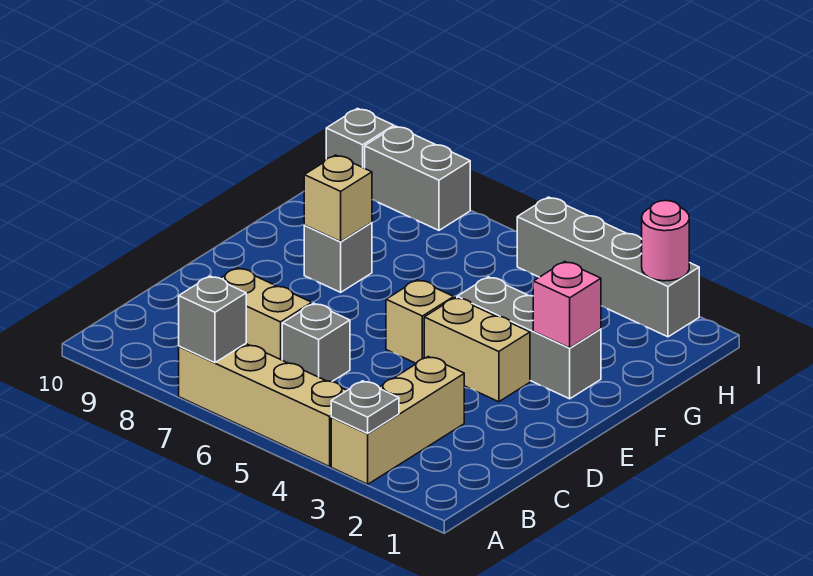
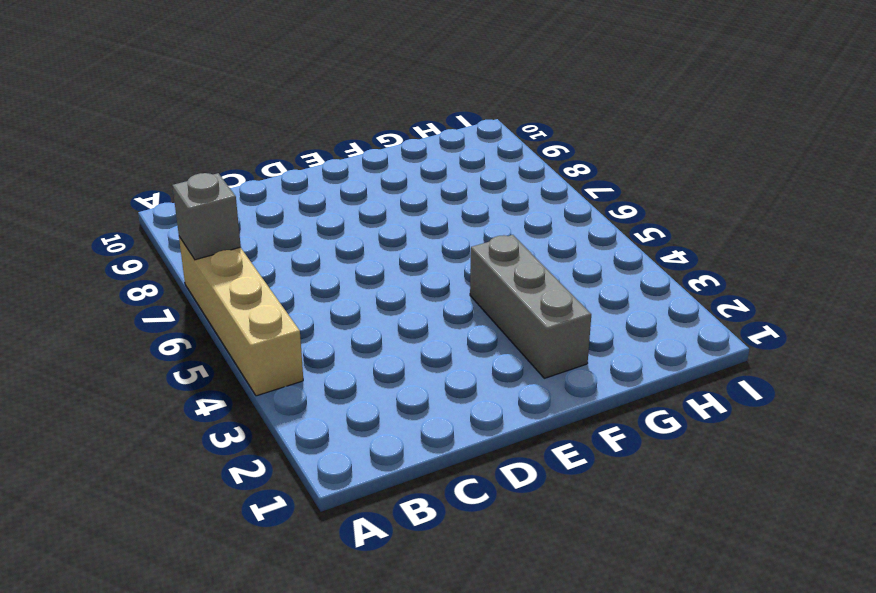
none -> tan 1x3 brick [331,357,464,484]
none -> grey 1x1 brick [282,303,350,382]
none -> tan 1x2 brick [221,268,312,360]

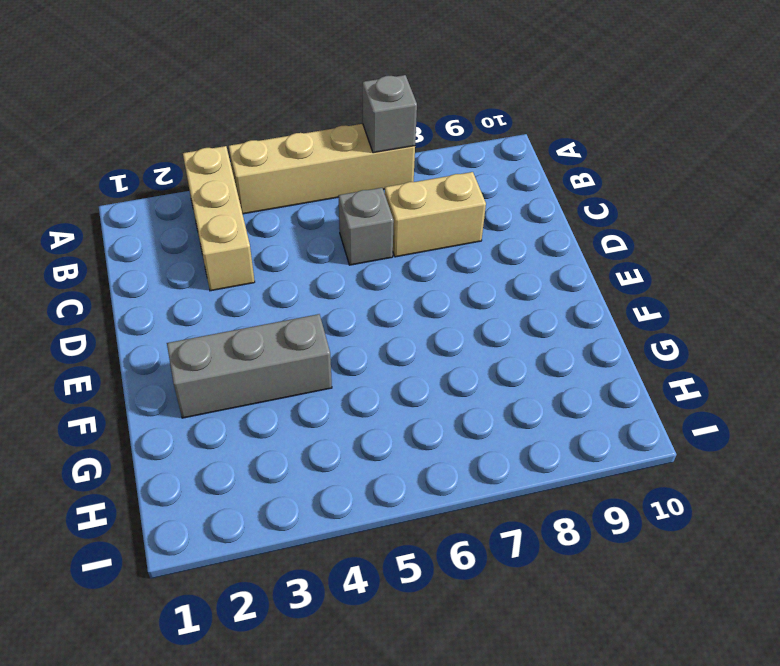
none -> tan 1x2 brick [424,298,530,402]
none -> tan 1x1 brick [386,280,454,363]
none -> grey 1x1 brick [304,223,372,292]

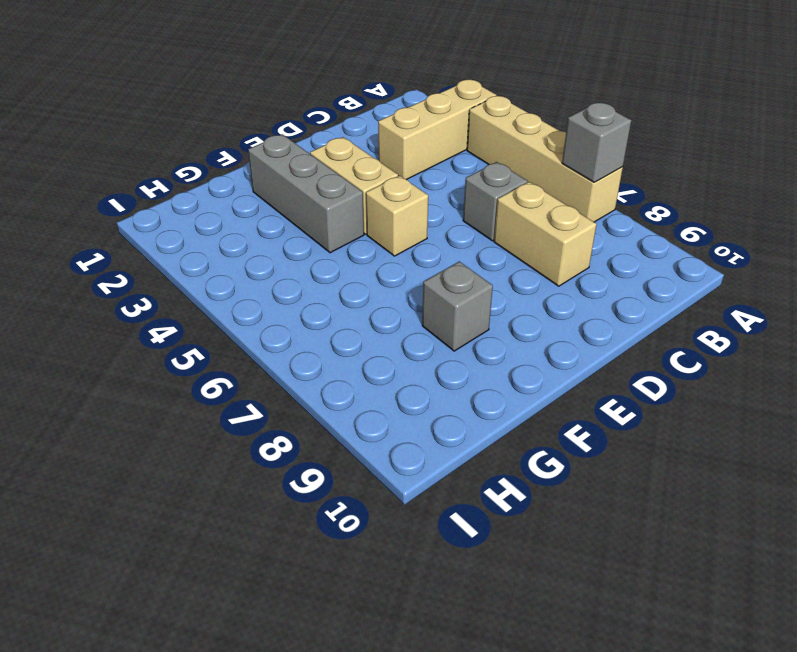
none -> grey 1x4 brick [517,197,699,337]
none -> grey 1x2 brick [365,126,470,230]
none -> grey 1x1 brick [326,109,394,168]

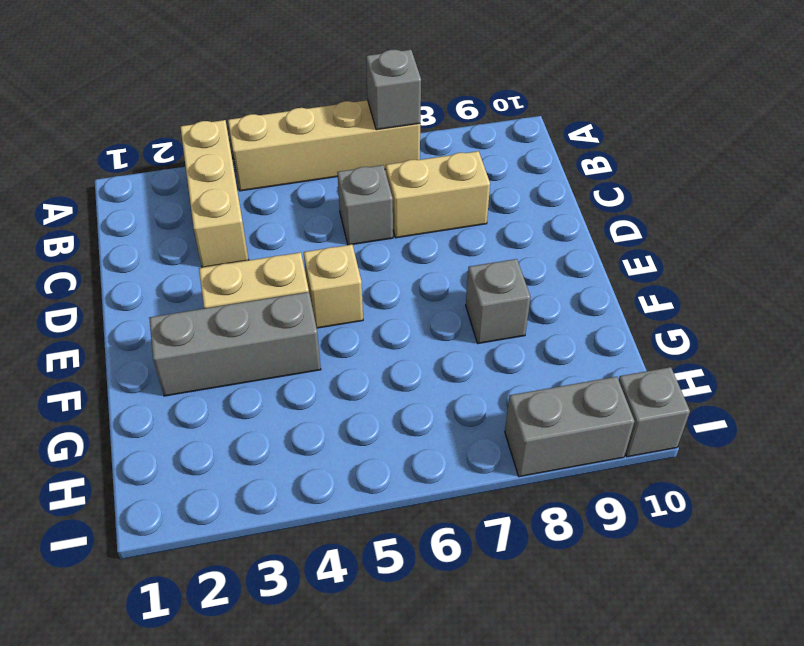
none -> grey 1x4 brick [517,197,699,337]
none -> grey 1x1 plate [331,381,399,433]
none -> pink 1x1 brick [533,261,601,348]

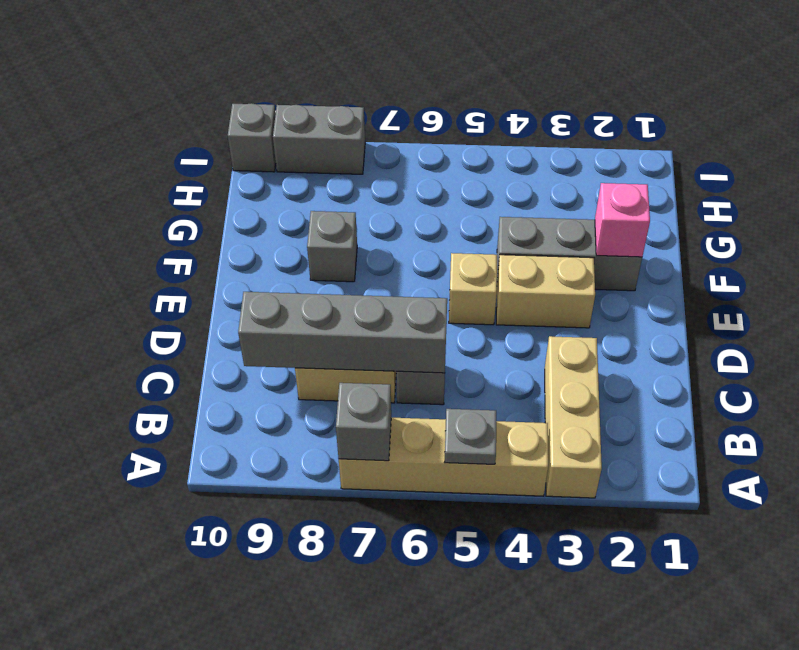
grey 1x1 plate [445,409,496,464] -> grey 1x1 plate moved to [331,381,399,433]
grey 1x4 brick [238,292,447,373] -> grey 1x4 brick moved to [517,197,699,337]
none -> tan 1x1 brick [304,155,372,242]
none -> pink 1x1 round brick [642,201,689,281]

